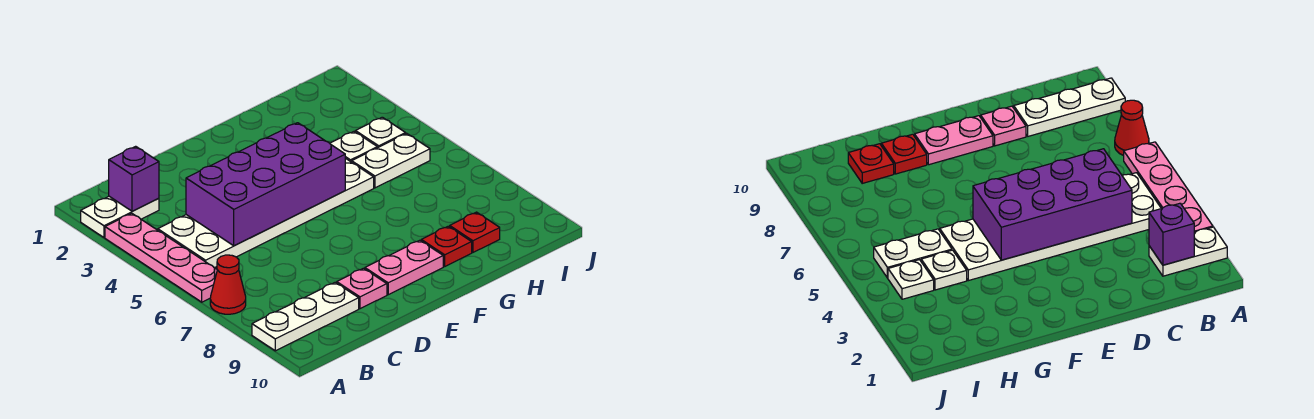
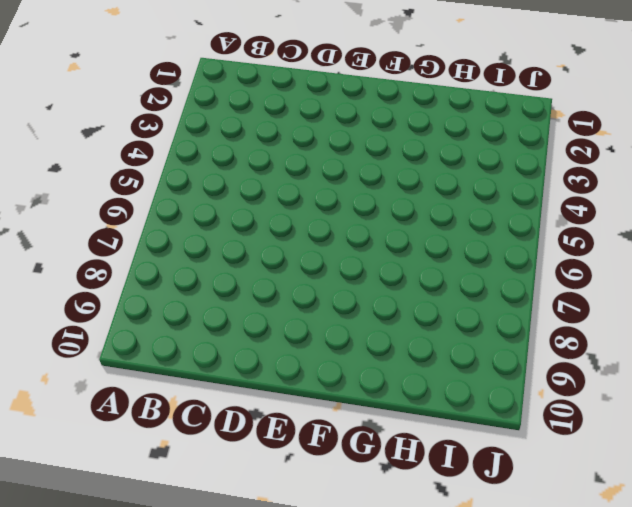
none -> white 1x2 plate [81,196,159,237]
none -> pink 1x4 plate [105,213,217,302]
none -> red 1x1 cone [210,255,246,314]

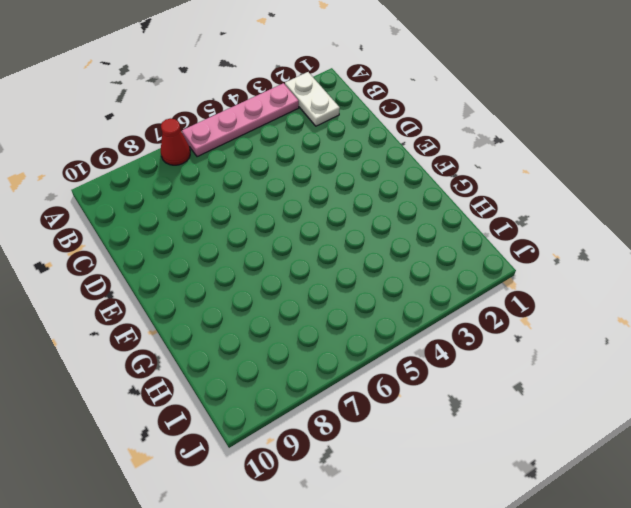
none -> white 1x3 plate [252,282,359,351]
none -> white 2x6 plate [158,158,374,268]
none -> pink 1x1 plate [337,268,387,309]

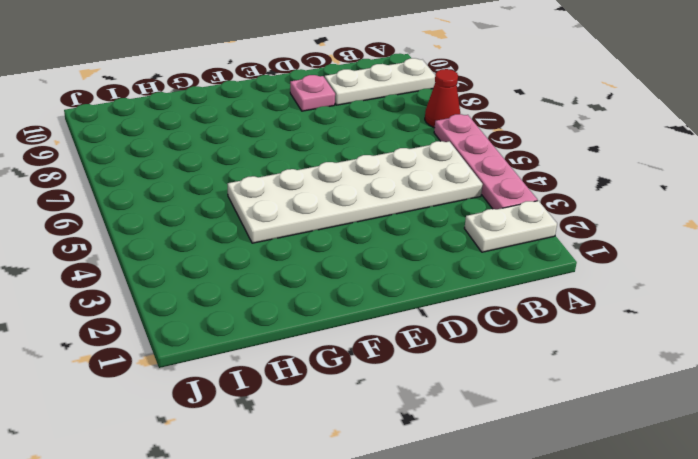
none -> pink 1x2 plate [365,240,443,295]
none -> red 1x1 plate [421,226,472,266]
none -> white 1x1 plate [330,132,377,162]

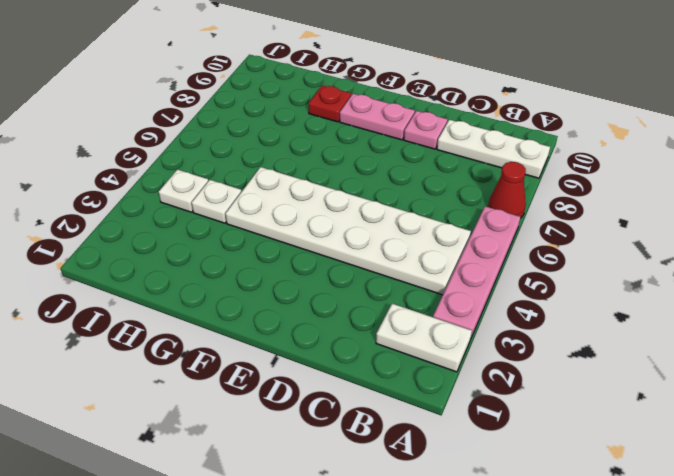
none -> white 1x2 plate [352,134,430,188]
none -> red 1x1 plate [450,212,500,252]
none -> purple 1x1 brick [109,146,159,211]

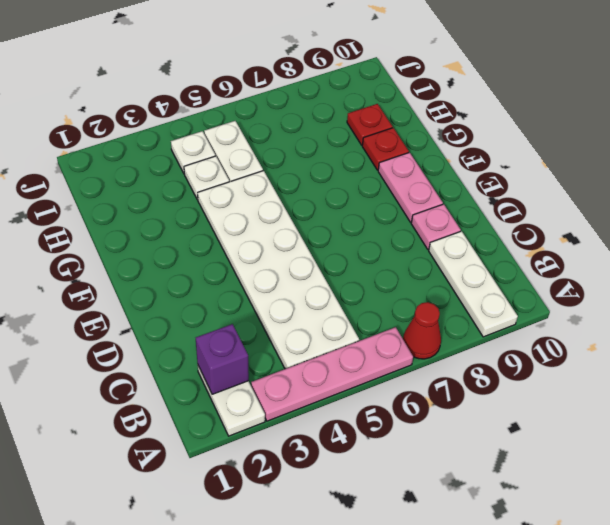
none -> purple 2x4 brick [186,123,345,246]

